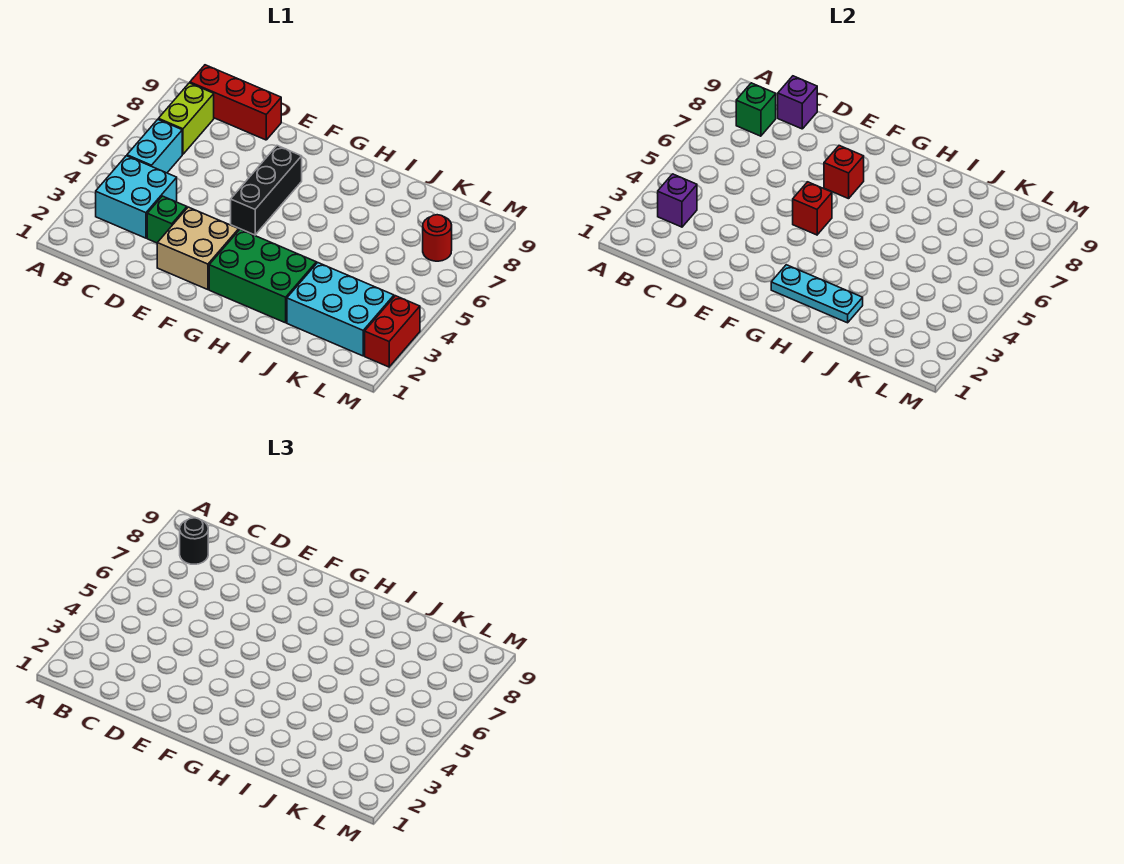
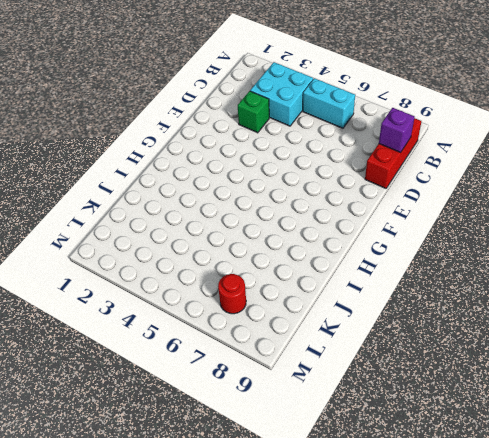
none -> lime 1x2 brick [158,83,214,154]
none -> tan 2x2 brick [157,207,239,290]
none -> black 1x3 brick [231,146,302,235]

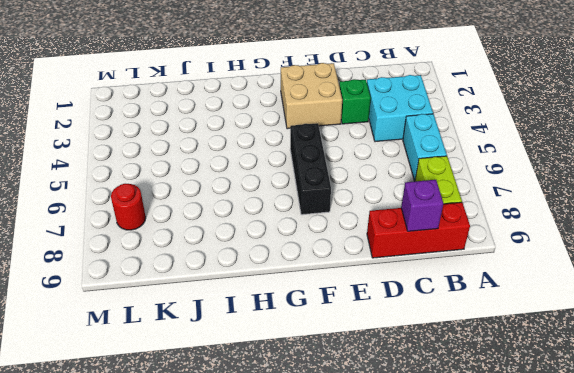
none -> green 2x3 brick [209,229,316,323]
none -> cyan 2x3 brick [287,263,394,356]
none -> red 1x2 brick [365,296,420,367]

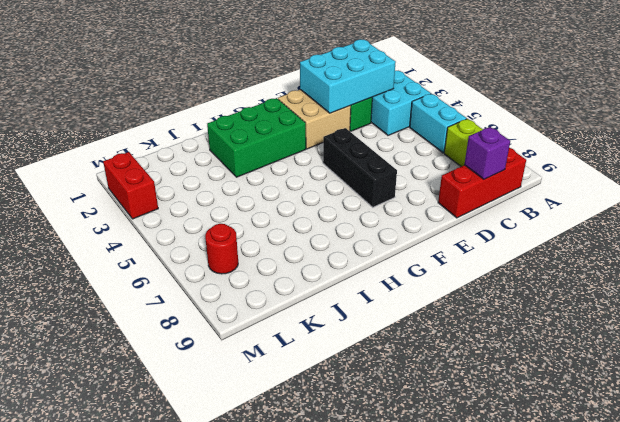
cyan 2x3 brick [300,39,396,113] -> cyan 2x3 brick moved to [287,263,394,356]
none -> purple 1x1 brick [658,174,697,227]
none -> green 1x1 brick [736,83,776,136]
none -> red 1x1 brick [793,182,832,235]

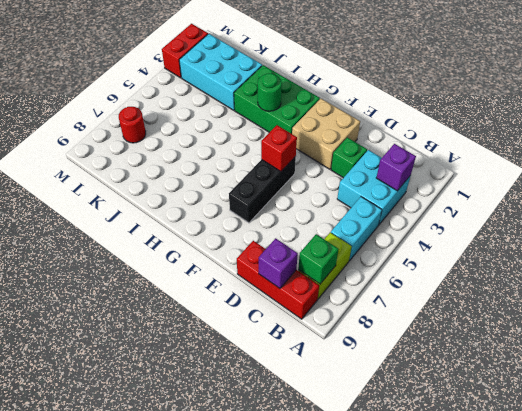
green 1x1 round brick [258,73,282,111] -> none
none -> red 1x1 brick [824,146,864,199]
none -> cyan 1x3 plate [771,265,863,323]
none -> black 1x1 round brick [180,518,208,564]

